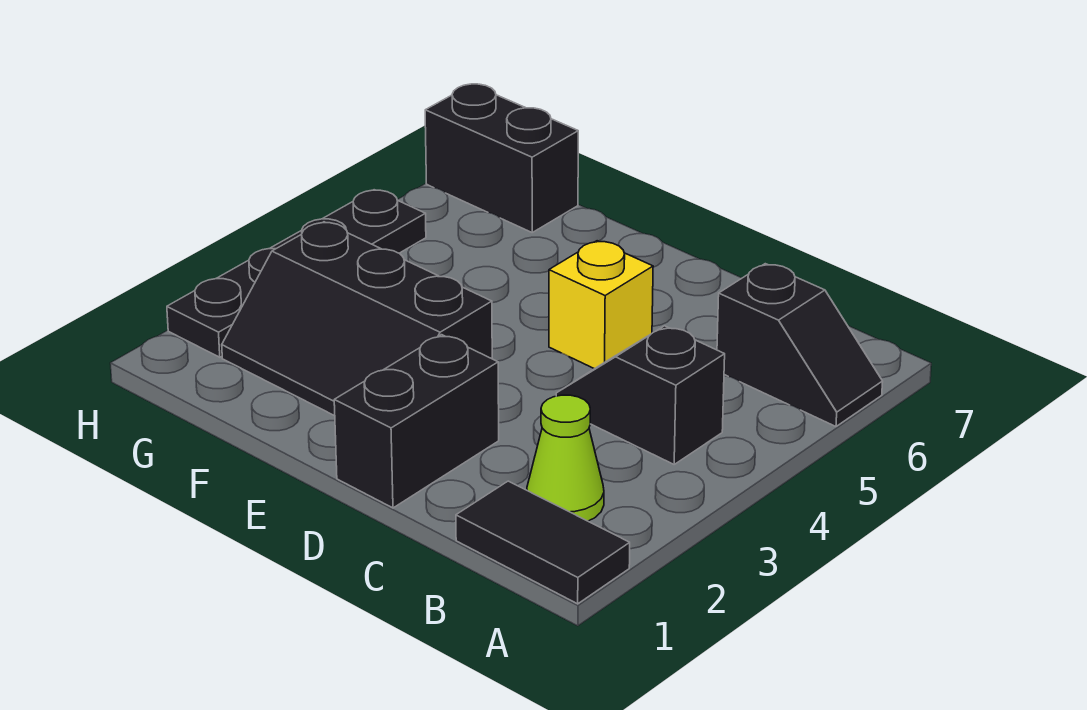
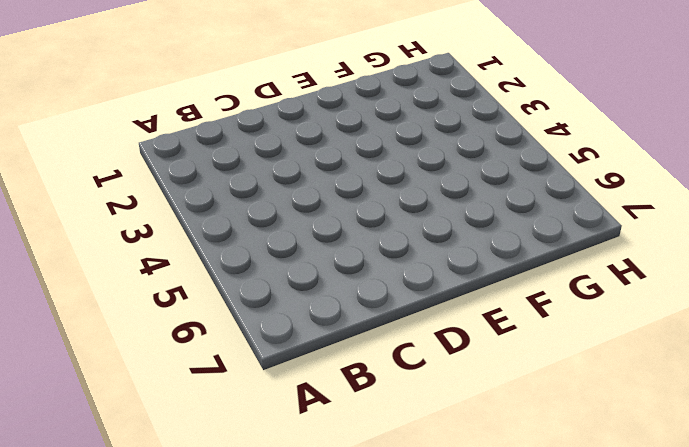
none -> black 1x2 tile [456,481,630,604]
none -> black 1x2 slope [717,264,883,426]

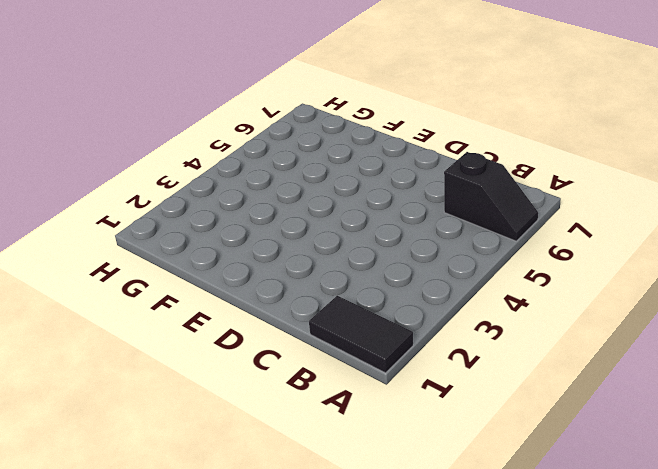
none -> lime 1x1 cone [527,395,604,521]
none -> black 1x2 slope [556,326,725,464]

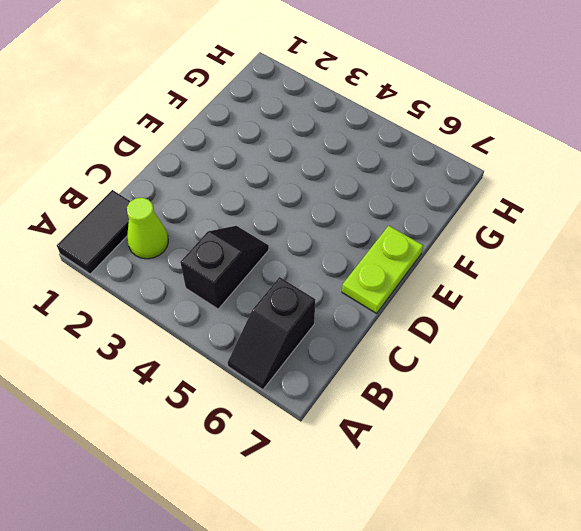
lime 1x2 plate [342,226,423,313] -> none
none -> black 1x2 brick [334,335,499,508]
none -> yellow 1x1 brick [549,241,653,369]

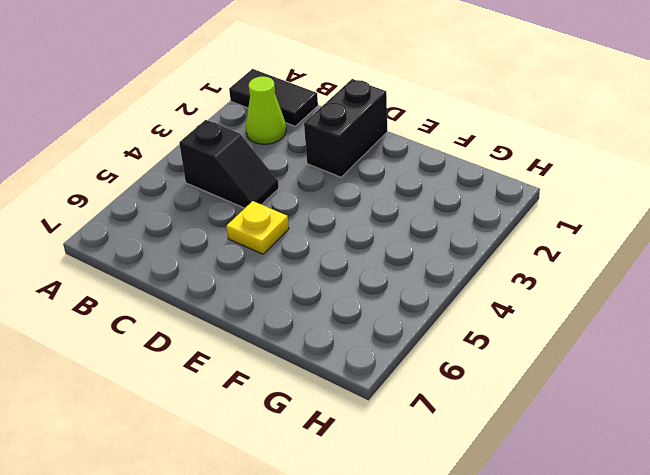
yellow 1x1 plate [226,201,289,254] -> yellow 1x1 brick [549,241,653,369]
none -> black 1x2 slope [717,264,883,426]
none -> black 2x3 slope [222,222,492,416]

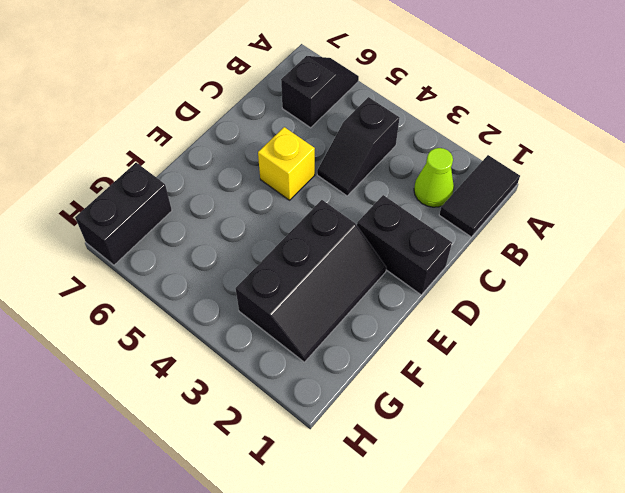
none -> black 1x4 plate [167,190,426,357]

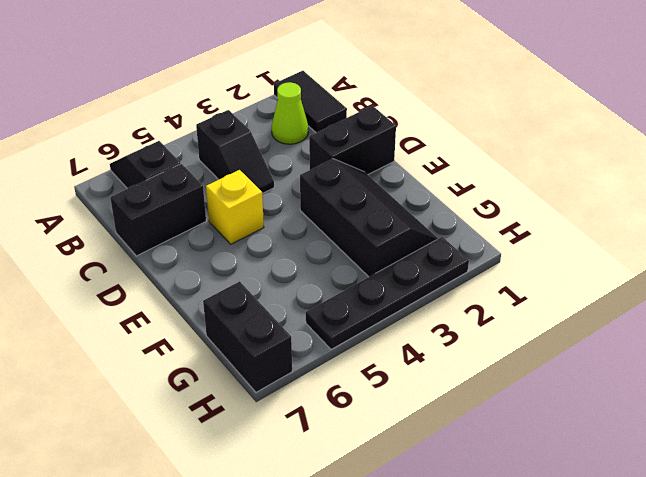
black 1x2 brick [110,164,206,256] -> none

